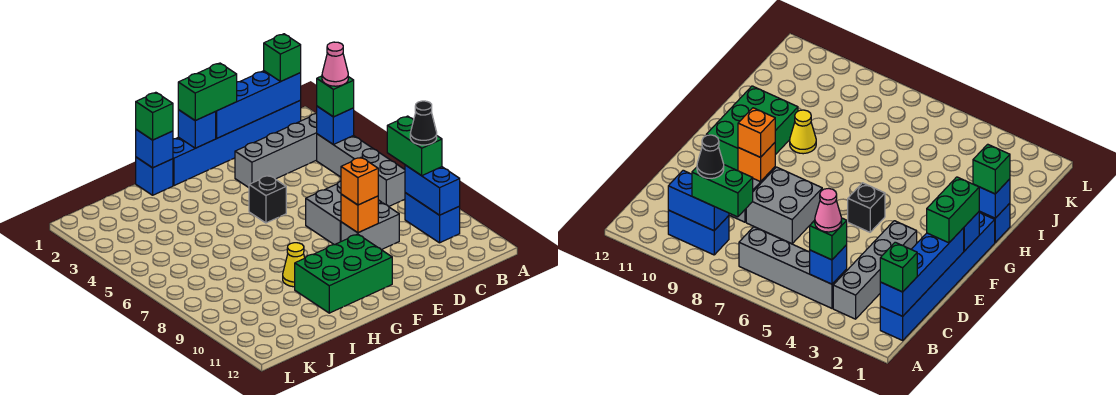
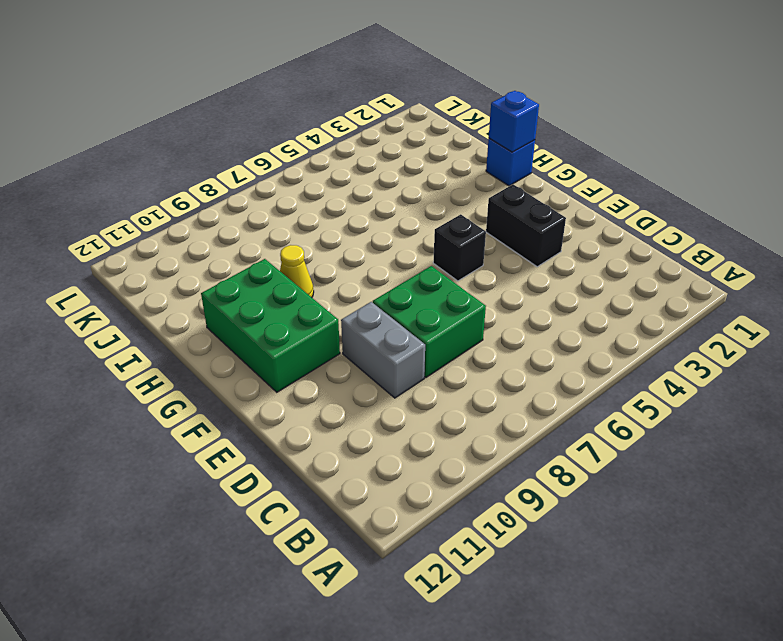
green 2x2 brick [373,266,486,377] -> grey 2x2 brick [306,181,382,245]
black 1x2 brick [486,184,566,267] -> grey 1x4 brick [235,113,317,188]
none -> blue 1x6 brick [173,100,301,186]
none -> grey 1x4 brick [317,134,405,207]
none -> blue 1x2 brick [405,193,460,243]

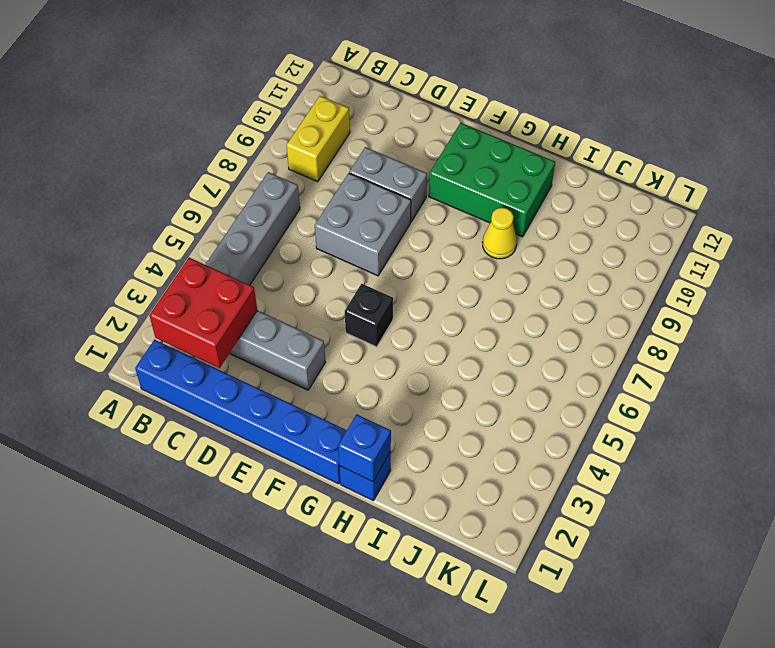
red 2x2 brick [149,258,257,368] -> none
yellow 1x2 brick [287,96,350,182] -> blue 1x2 brick [405,193,460,243]
none -> blue 1x4 brick [215,71,301,138]
none -> blue 1x1 brick [317,106,354,144]
none -> blue 1x2 brick [405,165,460,215]

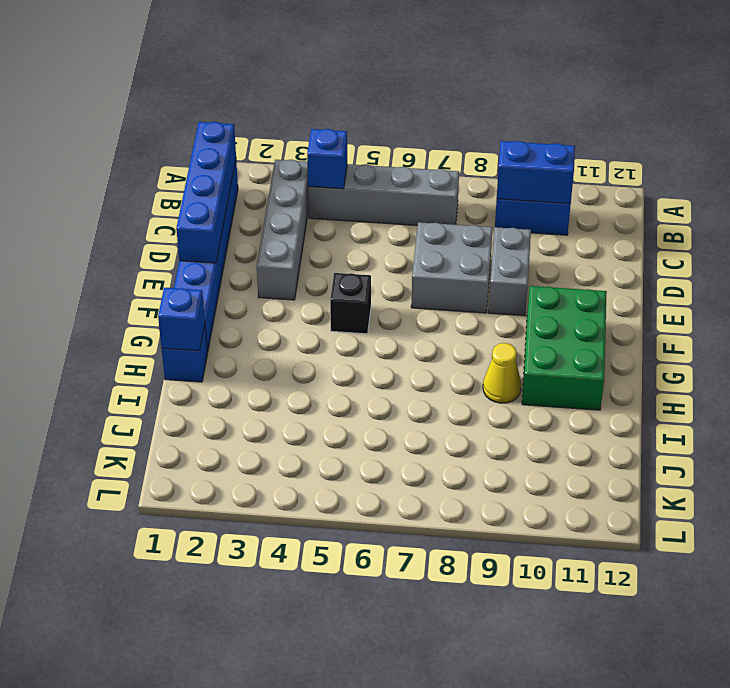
none -> orange 1x1 brick [341,194,378,233]
none -> blue 1x1 brick [178,110,216,148]
none -> green 1x1 brick [264,34,301,81]

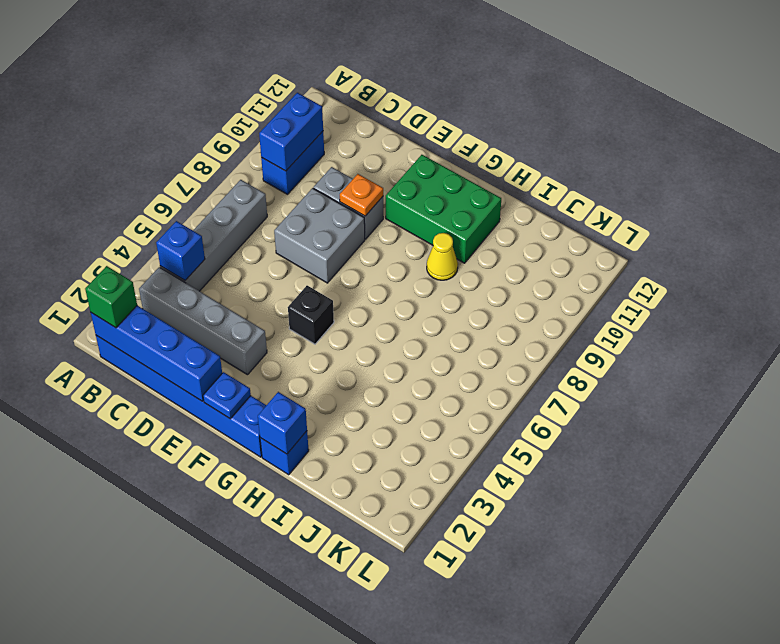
orange 1x1 plate [340,174,383,216] -> orange 1x1 brick [341,194,378,233]
blue 1x1 plate [203,372,251,419] -> blue 1x1 brick [178,110,216,148]
none -> green 1x1 brick [317,76,354,117]
none -> green 1x2 brick [387,116,442,176]
none -> green 1x2 brick [178,63,237,121]

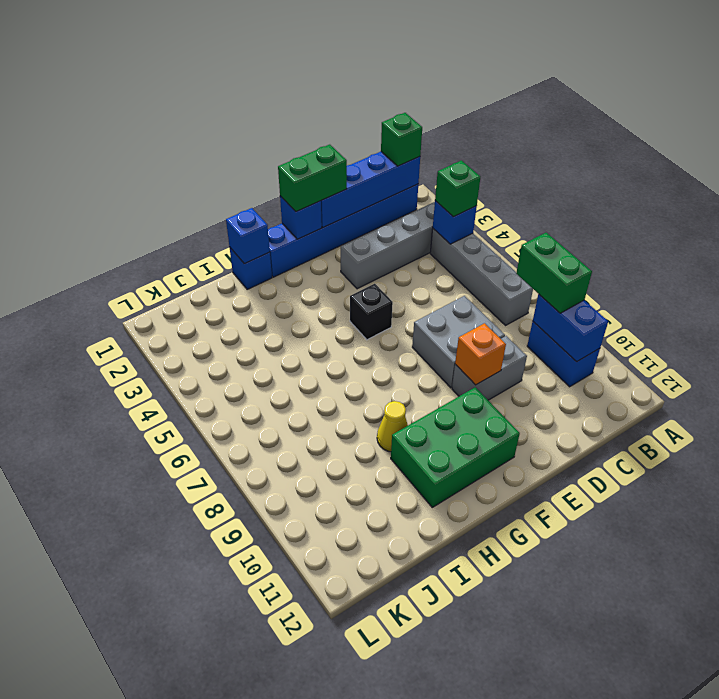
none -> orange 1x1 brick [341,157,378,205]
none -> green 1x1 brick [136,92,173,140]
none -> pink 1x1 cone [322,42,348,86]

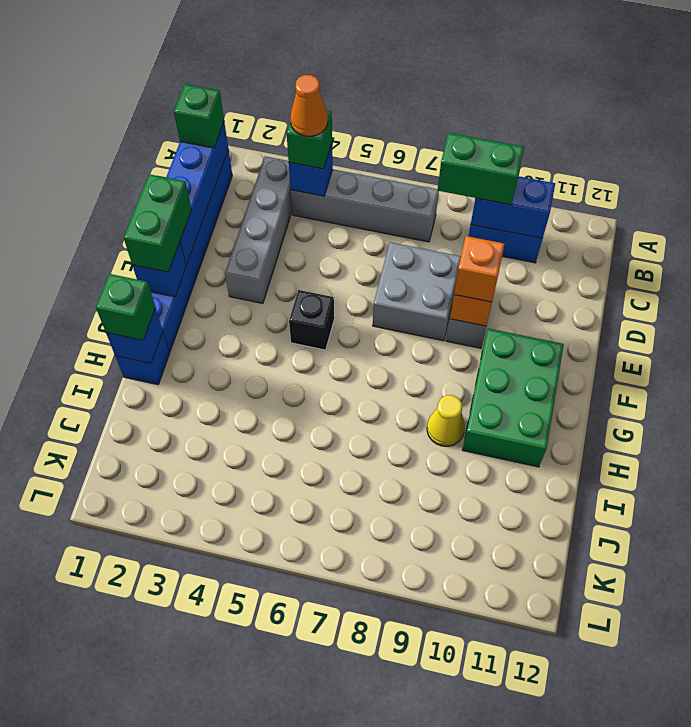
orange 1x1 cone [290,75,328,136] -> pink 1x1 cone [322,42,348,86]
none -> black 1x1 cone [410,101,437,145]

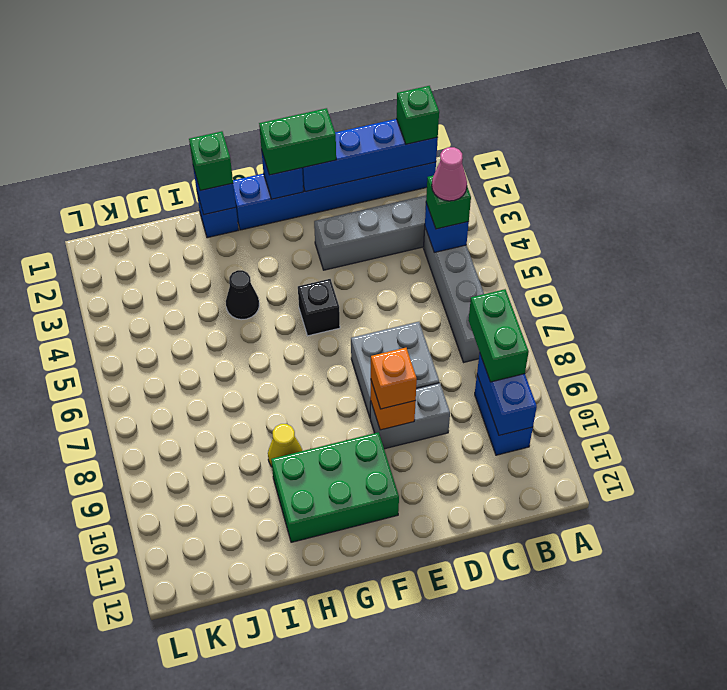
black 1x1 cone [226,270,259,320] -> black 1x1 cone moved to [410,101,437,145]

